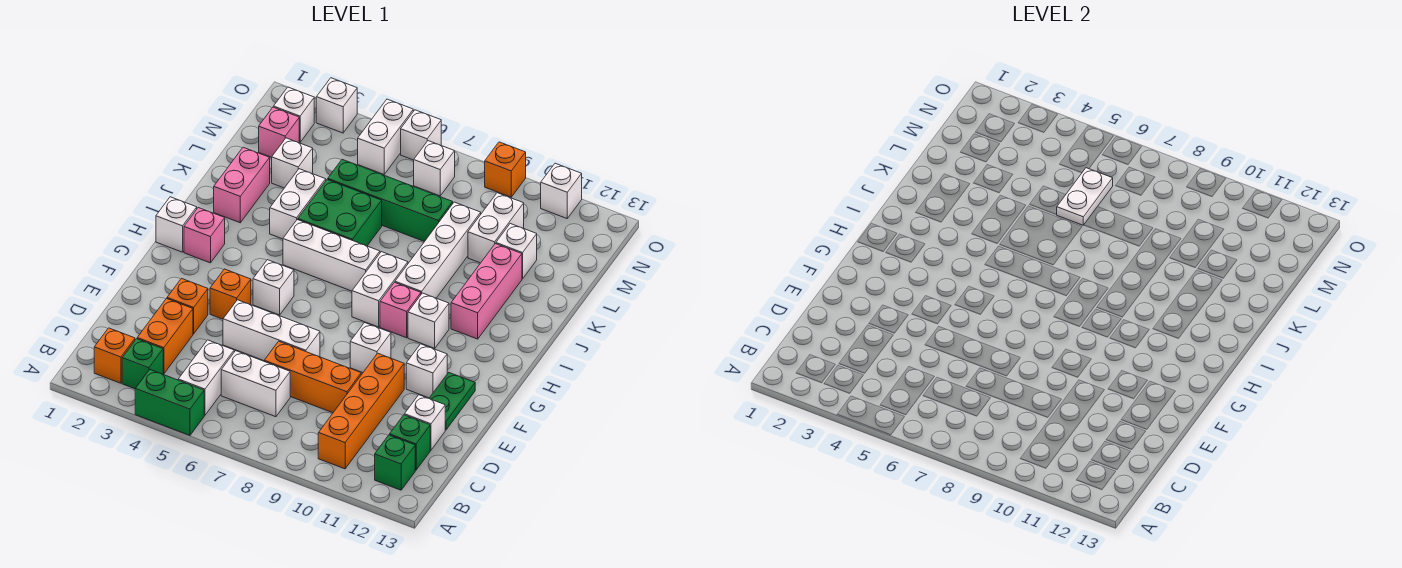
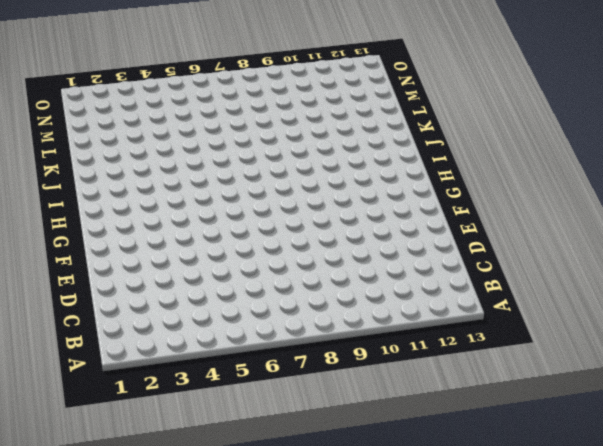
none -> green 1x2 brick [135,370,204,435]
none -> orange 1x1 brick [94,328,135,383]
none -> green 1x1 brick [122,339,163,389]
none -> white 1x2 brick [178,340,234,415]

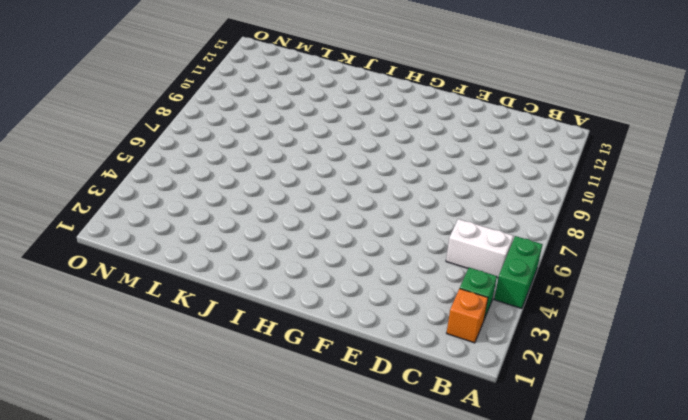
none -> orange 1x4 brick [318,353,404,469]
none -> green 1x1 brick [375,435,415,490]
none -> orange 1x2 brick [137,299,193,374]
none -> white 1x2 brick [221,351,290,417]

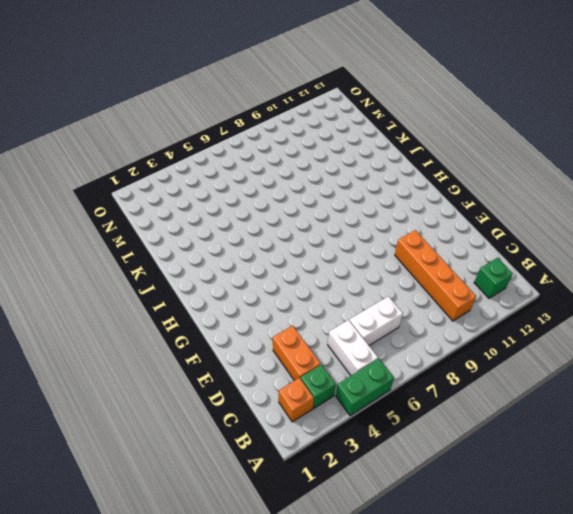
none -> green 1x1 brick [389,415,430,470]
none -> orange 1x3 brick [264,341,361,413]
none -> white 1x1 brick [404,395,445,450]
none -> orange 1x1 brick [167,279,208,334]

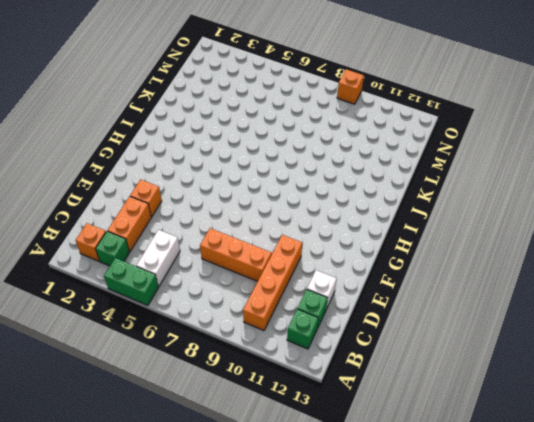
none -> white 1x2 brick [221,351,290,417]
none -> white 1x3 brick [223,300,320,361]
none -> green 1x2 plate [429,372,475,430]
none -> orange 1x1 brick [210,269,251,319]

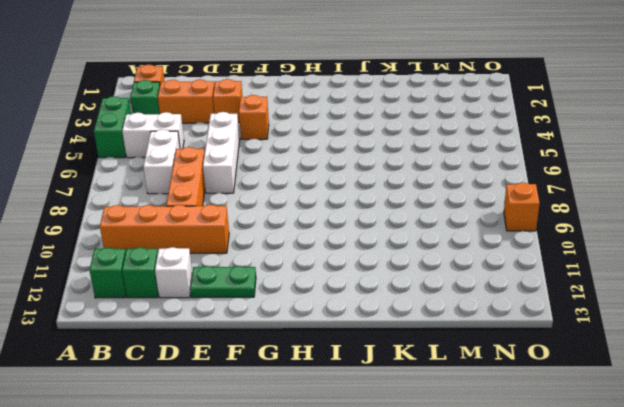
none -> white 1x1 brick [350,323,391,373]
none -> white 1x1 brick [406,344,447,398]
none -> white 1x1 brick [253,260,294,315]
none -> white 1x1 brick [156,197,197,252]

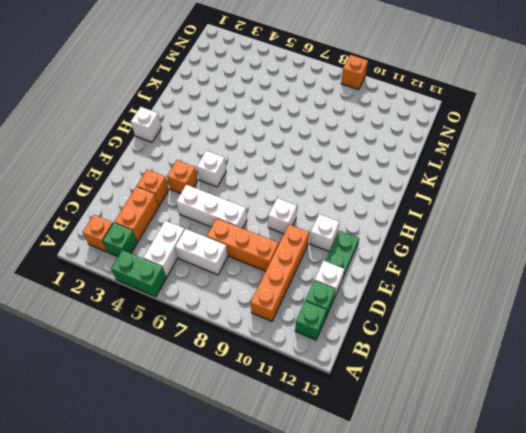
none -> pink 1x1 brick [184,208,225,263]
none -> white 1x2 brick [352,252,408,327]
none -> pink 1x1 brick [380,282,421,338]
none -> white 1x1 brick [408,293,449,348]

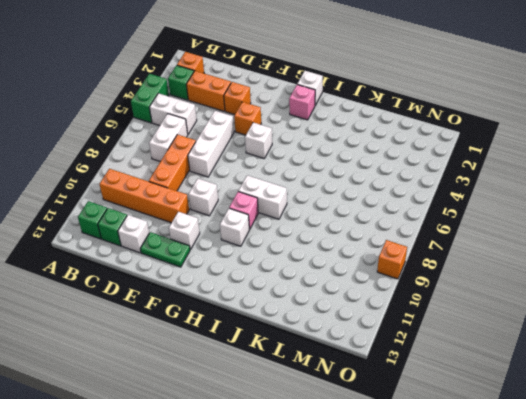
none -> white 1x3 brick [283,220,380,291]
none -> white 1x4 brick [395,202,481,298]
none -> pink 1x3 brick [451,244,522,339]
none -> pink 1x2 brick [214,147,270,223]

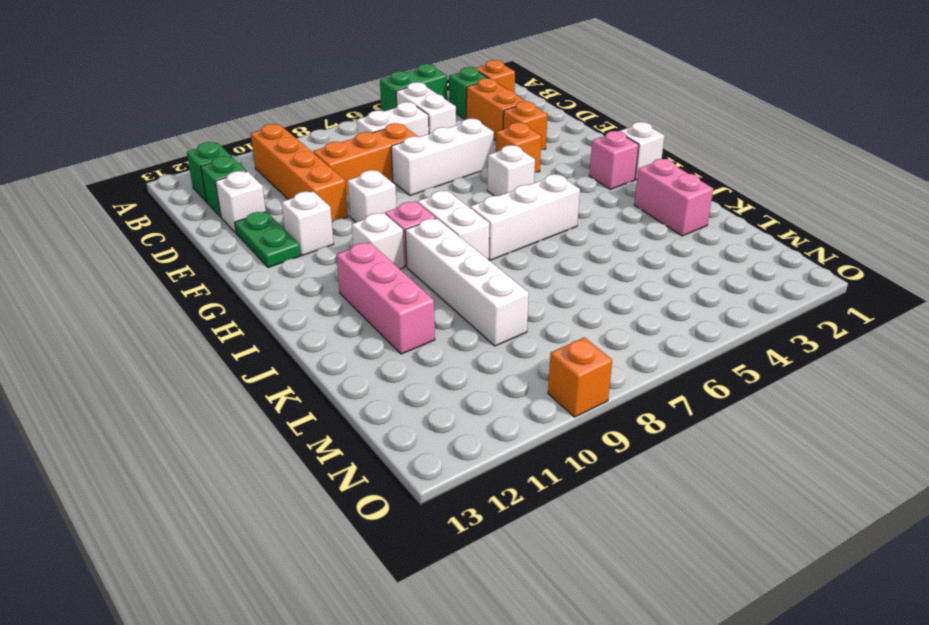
none -> white 1x2 brick [270,169,326,239]
none -> green 2x2 brick [298,179,382,246]
none -> white 1x1 brick [272,138,313,188]
none -> green 1x4 brick [328,159,453,242]

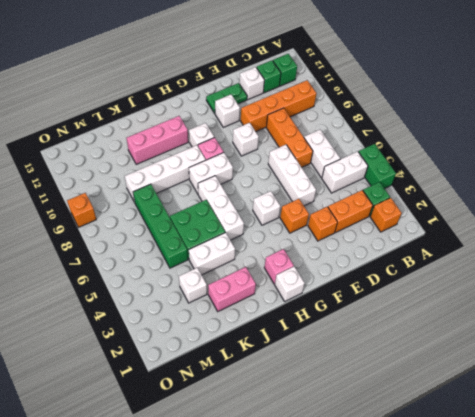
none -> white 1x2 brick [468,193,524,263]
none -> white 1x1 brick [496,224,537,279]
none -> pink 1x1 brick [259,107,299,157]
none -> white 1x1 brick [274,87,314,142]

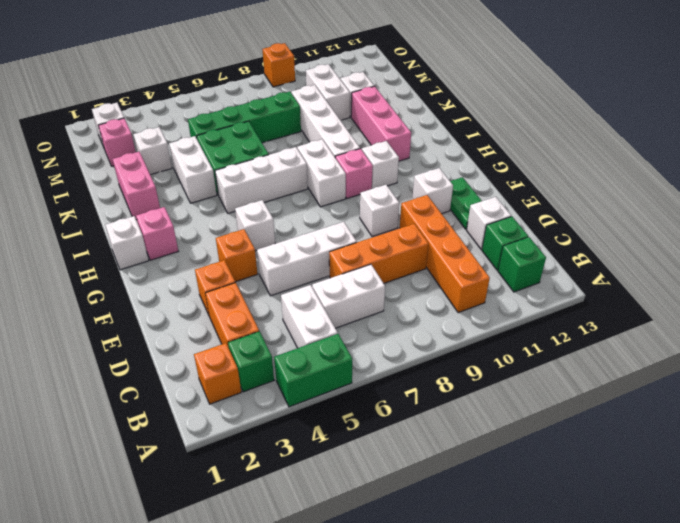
none -> white 1x2 brick [358,99,413,174]
none -> white 1x1 brick [414,141,455,196]
none -> white 1x1 brick [316,78,357,133]
none -> white 1x1 brick [401,110,441,160]

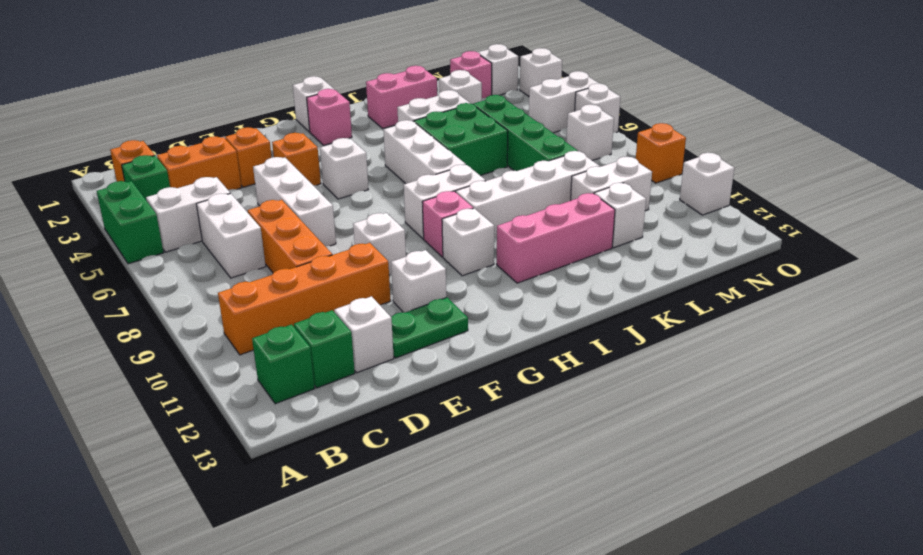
none -> white 1x2 plate [1057,168,1113,225]

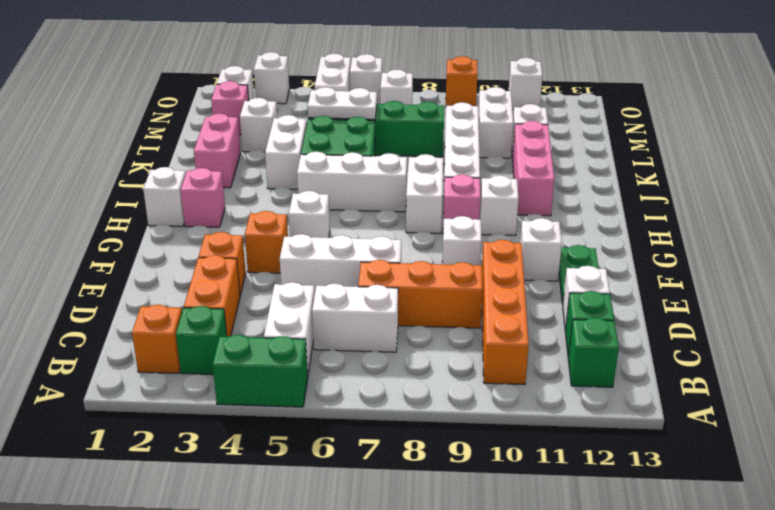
white 1x2 plate [308,87,377,119] -> white 1x2 plate turned to [1057,168,1113,225]

